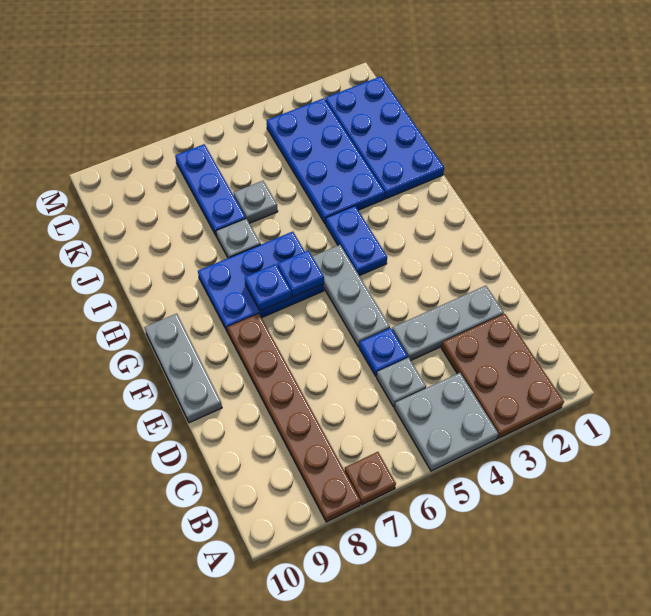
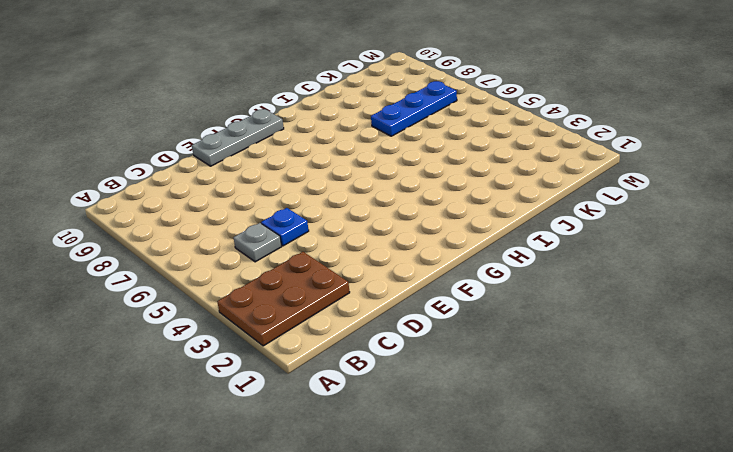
none -> grey 2x2 plate [395,373,498,471]
none -> brown 1x1 plate [345,452,396,505]
none -> brown 1x6 plate [227,314,361,522]

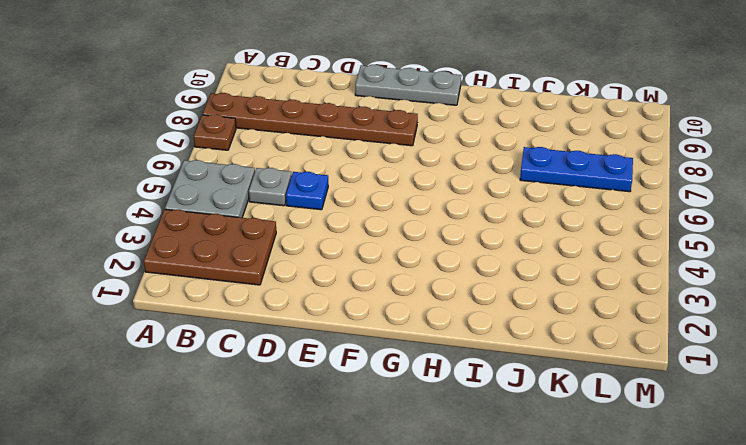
none -> grey 1x3 plate [392,286,504,360]
none -> grey 1x3 plate [312,245,390,347]
none -> blue 1x2 plate [326,206,387,276]

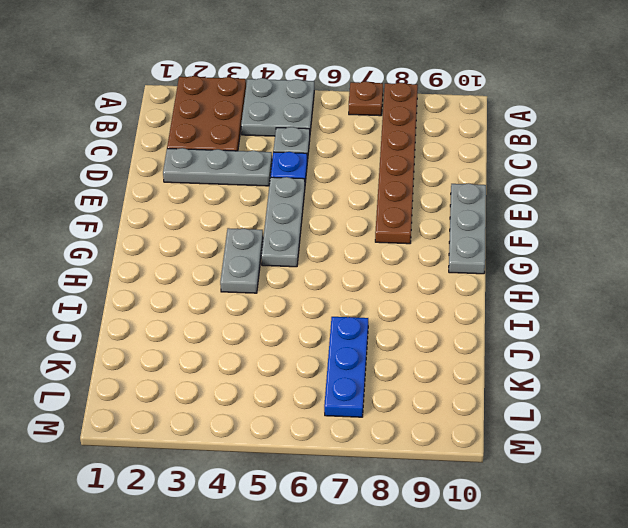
grey 1x2 plate [220,228,263,293] -> blue 1x2 plate [326,206,387,276]
none -> blue 2x3 plate [198,232,324,332]
none -> blue 2x4 plate [325,76,444,199]
none -> blue 2x4 plate [267,98,385,224]

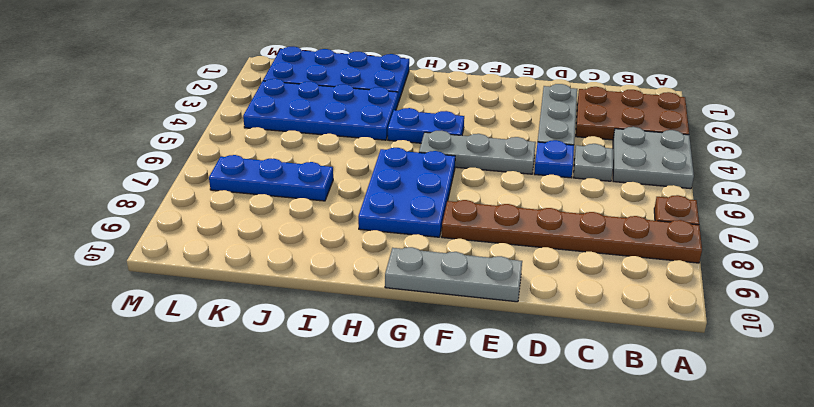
none -> grey 1x1 plate [216,219,261,258]
none -> grey 1x1 plate [234,181,278,223]
none -> blue 1x1 plate [278,250,324,297]

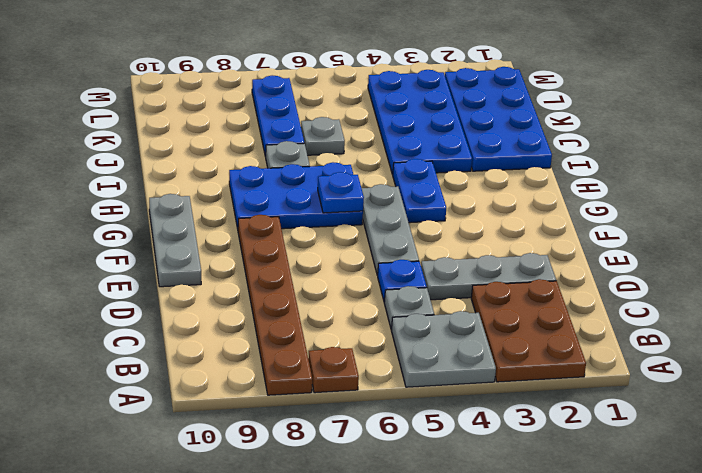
none -> blue 1x1 plate [245,264,291,311]

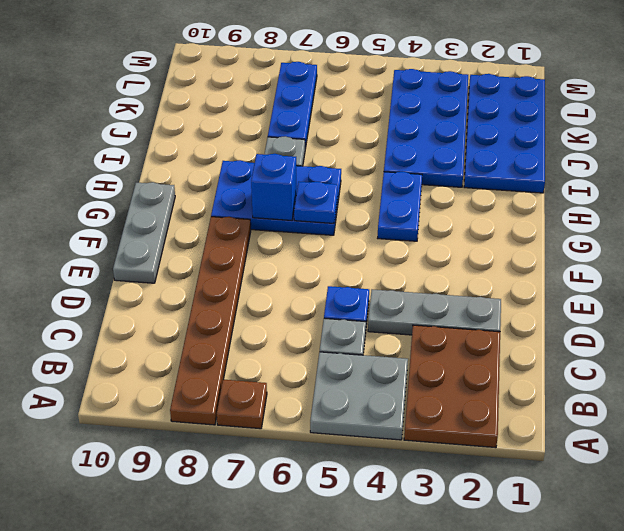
blue 1x1 brick [251,154,297,220] -> blue 1x1 plate [245,264,291,311]
none -> grey 1x3 plate [312,245,390,347]
none -> grey 1x1 plate [234,181,278,223]

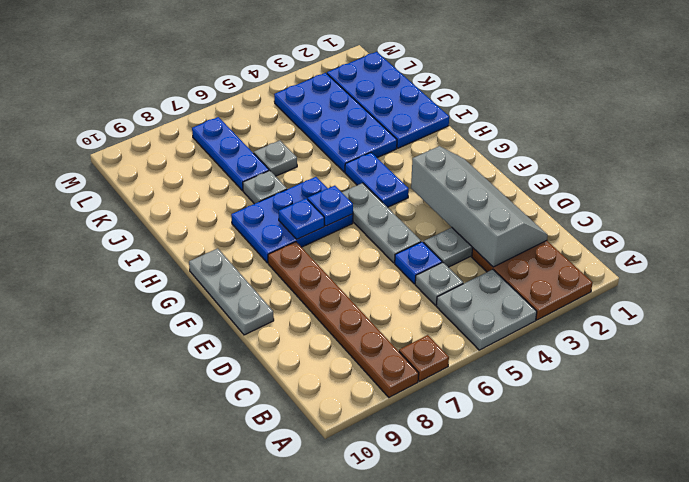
grey 2x4 slope [411,146,548,267] -> none

